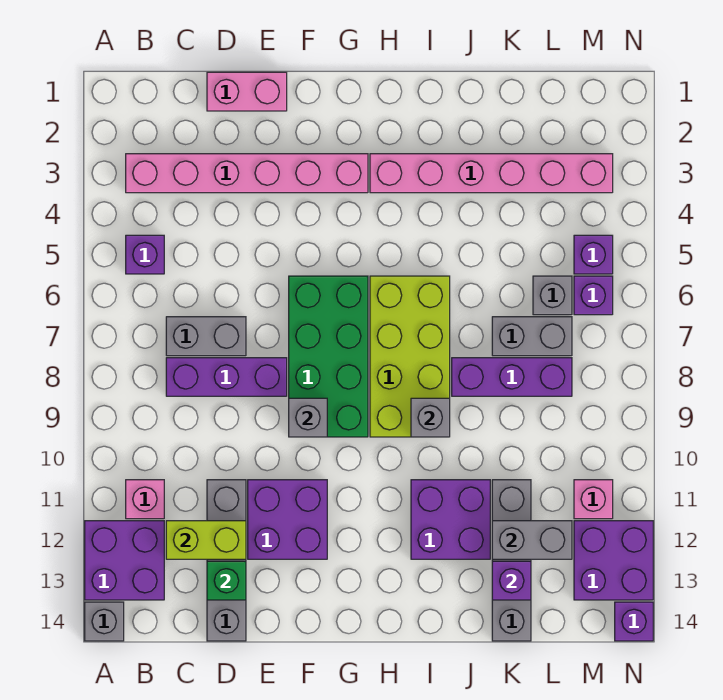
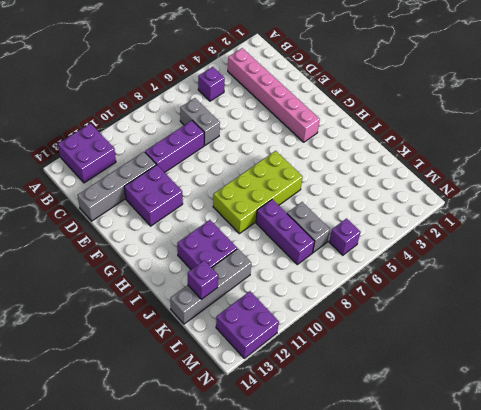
purple 1x3 brick [145,121,204,173] -> purple 1x3 brick turned to [166,358,287,396]
none -> grey 1x1 brick [85,602,124,641]
none -> pink 1x1 brick [126,480,164,519]
none -> pink 1x2 brick [207,72,287,111]

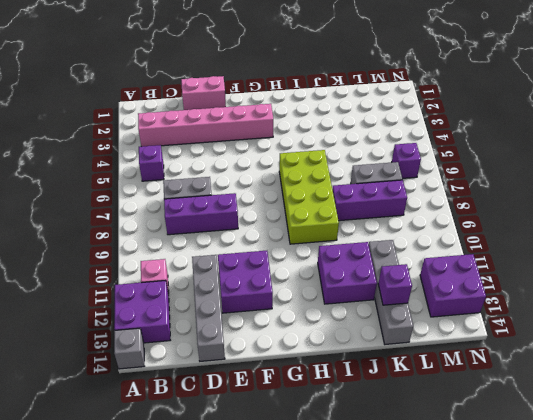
none -> green 2x4 brick [289,276,368,437]
none -> pink 1x6 brick [370,154,613,193]
none -> grey 1x1 brick [533,276,572,315]

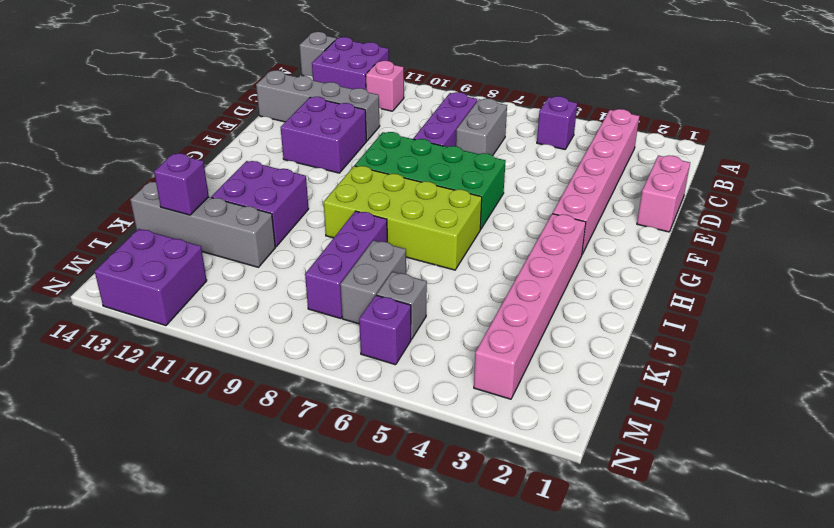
none -> purple 1x1 brick [574,235,613,274]
none -> pink 1x1 brick [574,480,613,519]
none -> purple 1x1 brick [615,602,653,641]

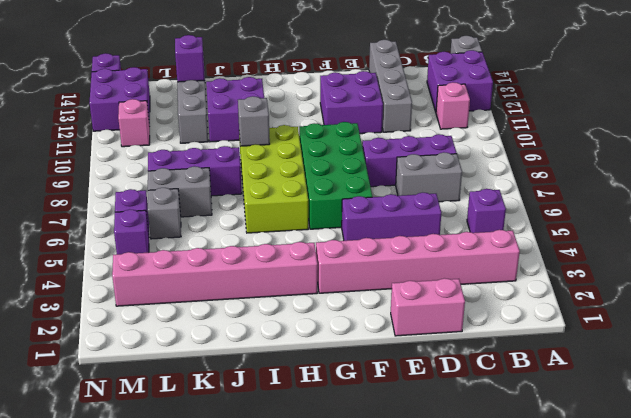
purple 1x3 brick [342,192,441,241] -> none
none -> lime 1x2 brick [166,521,246,559]
none -> green 1x1 brick [207,561,246,600]
none -> grey 1x1 brick [289,398,327,437]

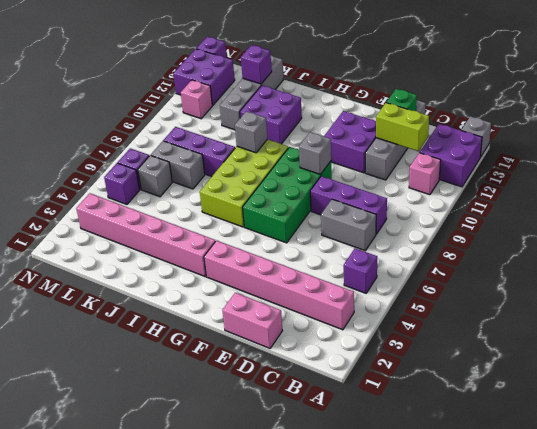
none -> grey 1x2 brick [492,521,572,559]

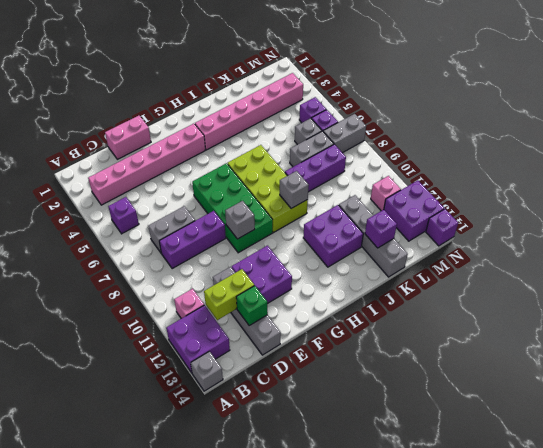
grey 1x2 brick [323,114,366,153] -> grey 1x2 brick moved to [492,521,572,559]

